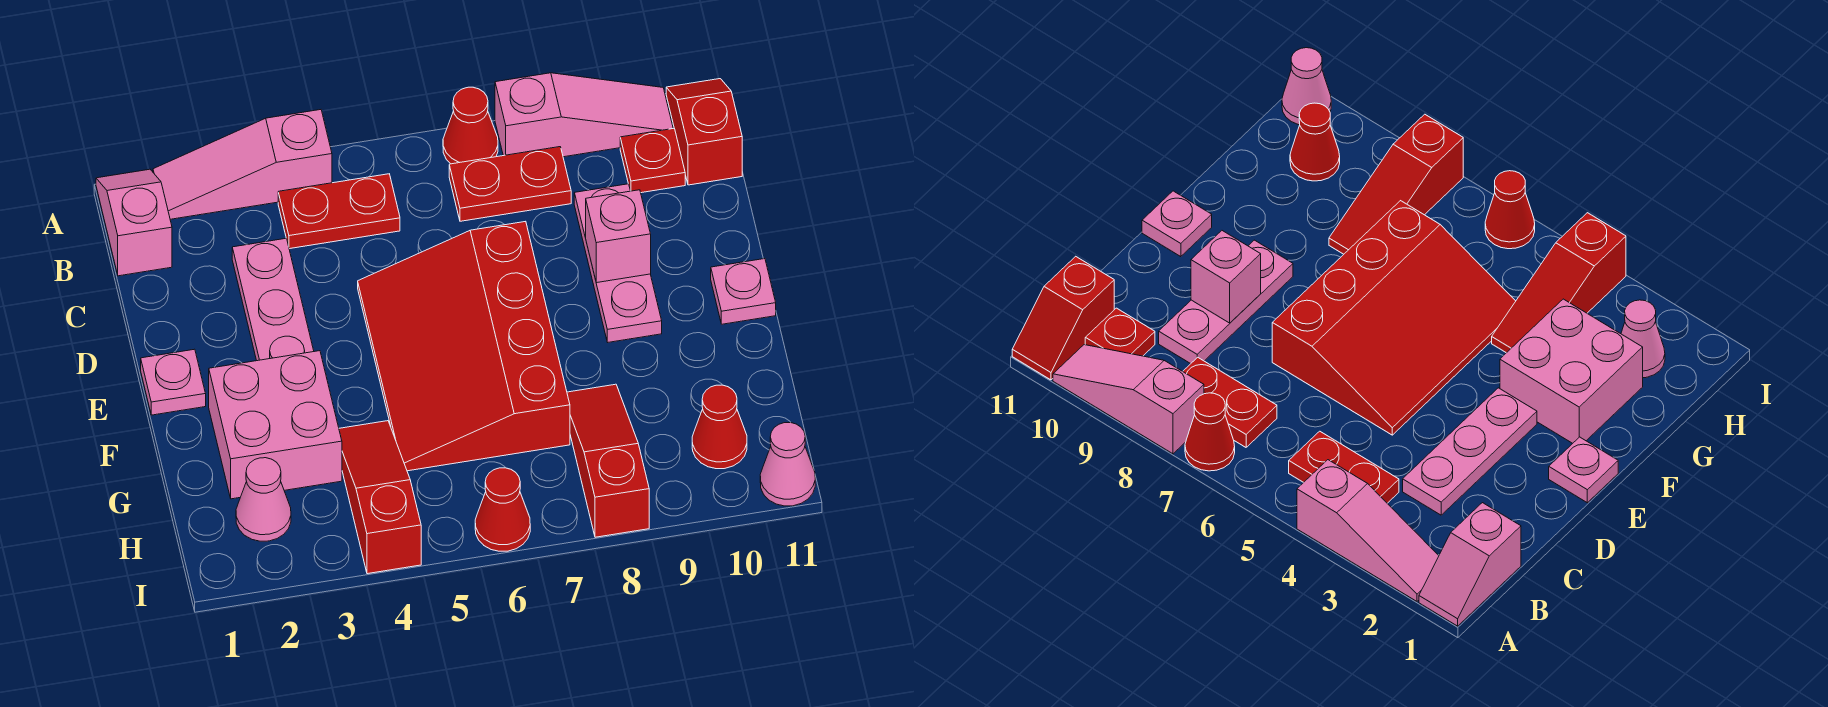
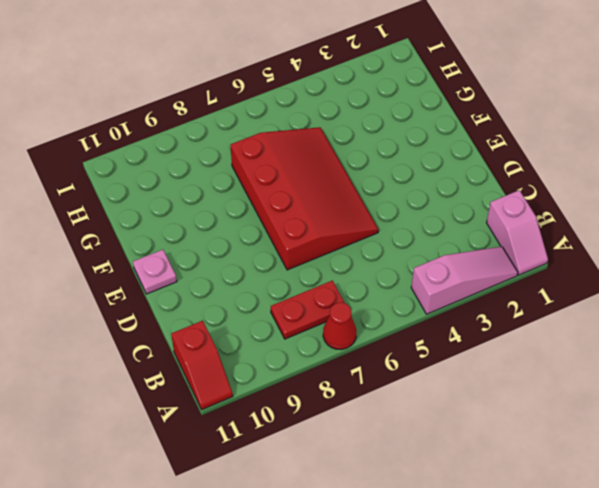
none -> pink 1x3 slope [495,73,673,157]
none -> red 1x2 plate [278,174,400,249]
none -> red 1x1 plate [620,128,685,193]

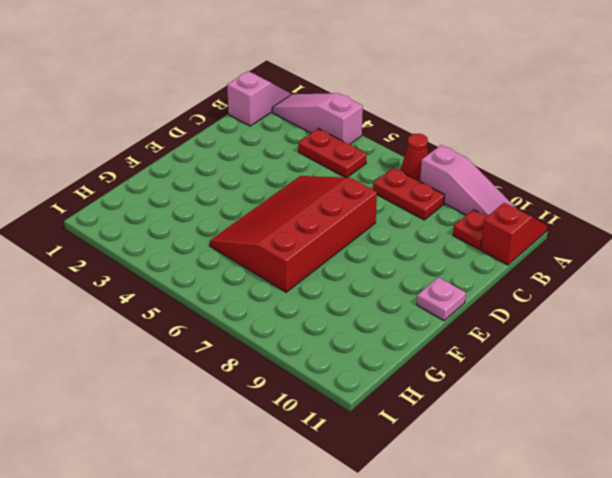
none -> pink 1x3 plate [232,238,314,361]
none -> pink 1x3 plate [574,184,662,342]
none -> pink 1x1 plate [141,349,206,415]

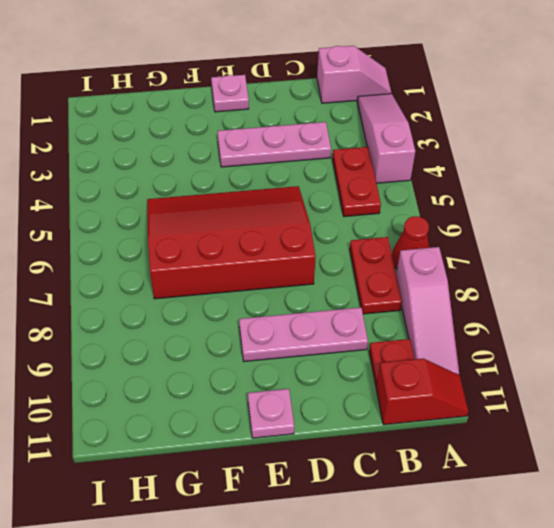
none -> pink 2x2 brick [209,351,342,499]
none -> red 1x3 slope [339,421,421,574]
none -> red 1x3 slope [567,384,649,537]

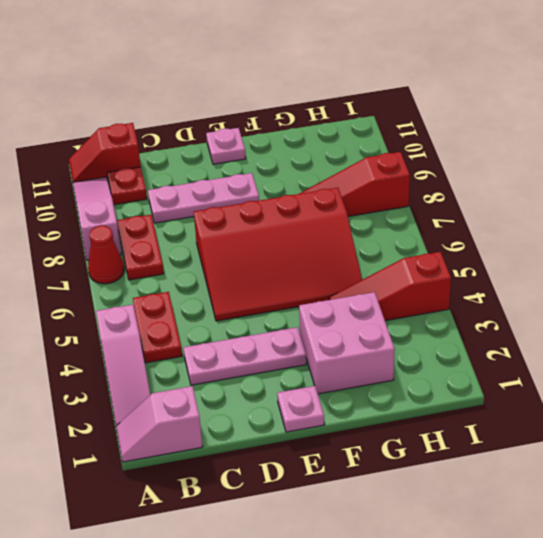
none -> pink 1x1 cone [236,458,291,541]
none -> red 1x1 cone [692,385,747,469]
none -> red 1x1 cone [475,468,530,551]

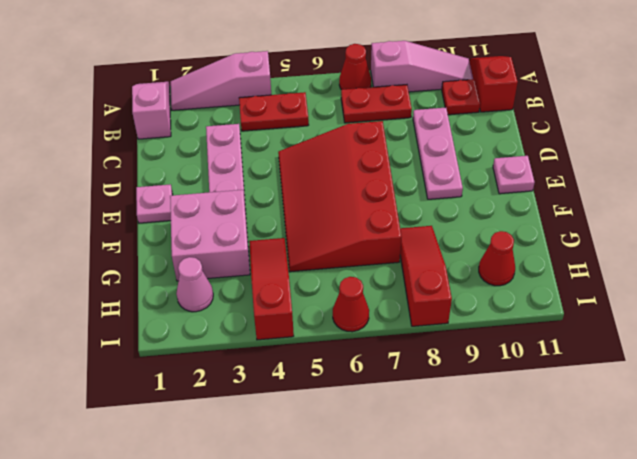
none -> pink 1x1 cone [760,423,815,506]
none -> pink 1x1 brick [586,190,651,283]

